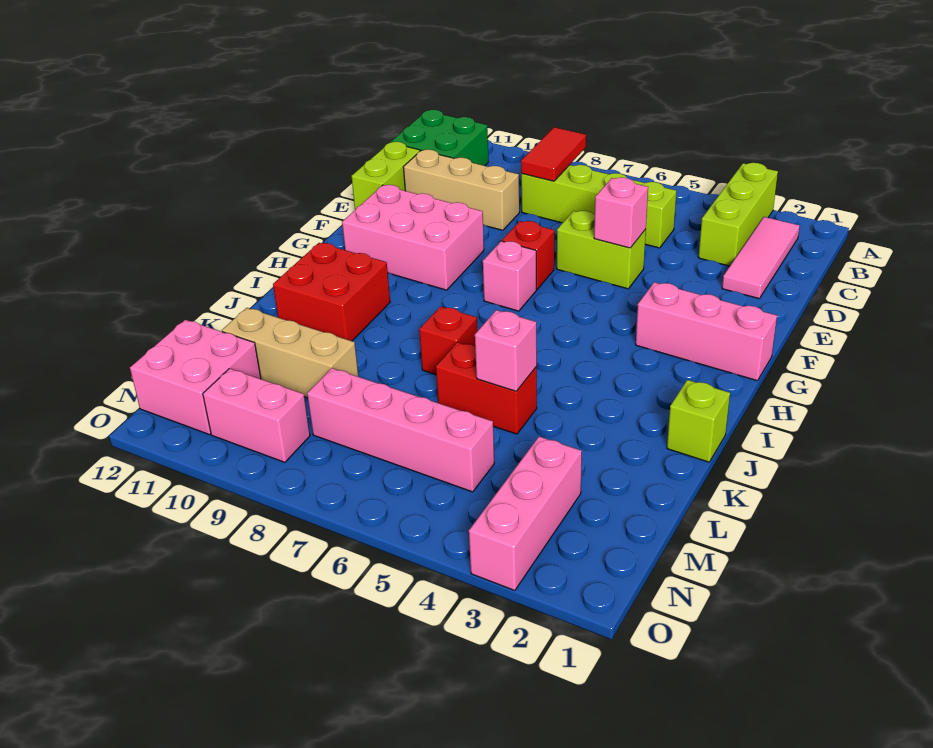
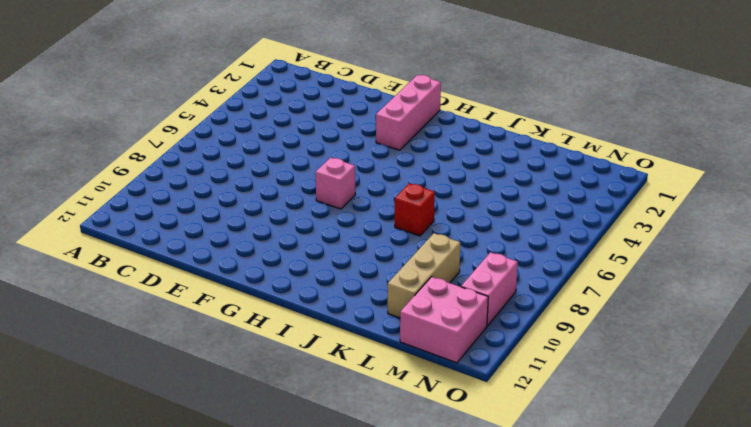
none -> lime 1x3 brick [698,163,778,266]
none -> pink 1x3 tile [722,217,800,299]
none -> green 2x2 brick [391,110,488,166]

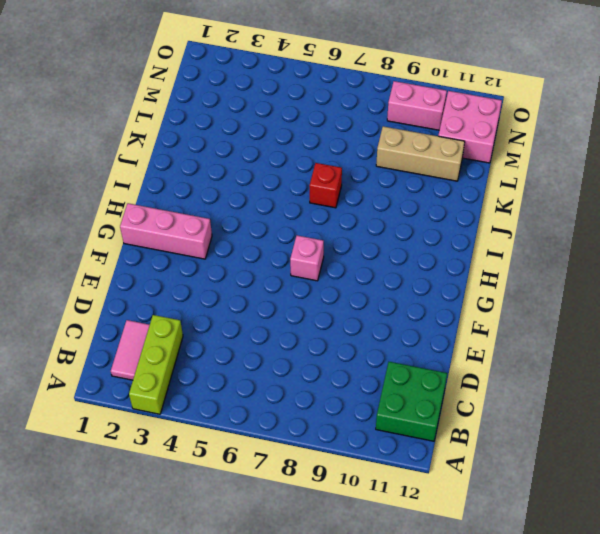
pink 1x2 tile [111,320,150,380] -> pink 1x3 tile [722,217,800,299]
none -> lime 1x4 brick [521,165,677,248]
none -> tan 1x3 brick [404,150,519,230]
none -> lime 1x2 brick [352,142,420,210]

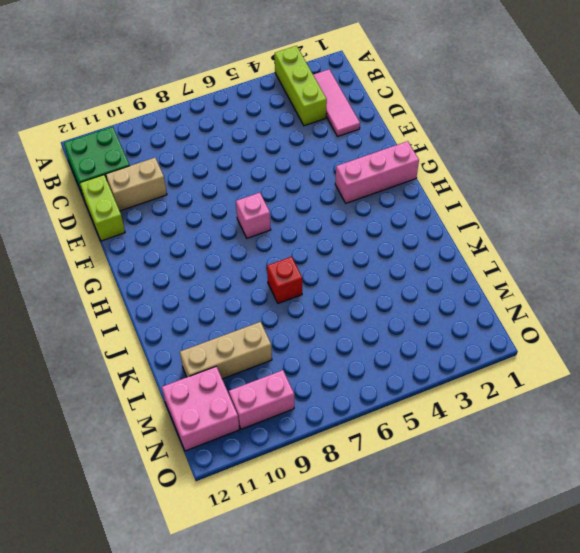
tan 1x2 brick [106,158,167,211] -> tan 1x3 brick [404,150,519,230]
none -> lime 1x4 brick [521,165,677,248]
none -> lime 1x2 brick [557,211,646,289]
none -> red 1x1 brick [502,221,554,289]

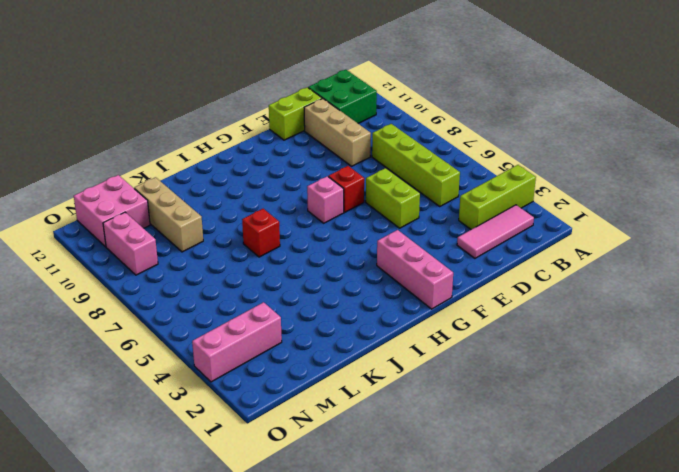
none -> pink 2x3 brick [342,185,484,290]
none -> red 2x2 brick [273,243,390,341]
none -> lime 1x1 brick [667,380,730,462]

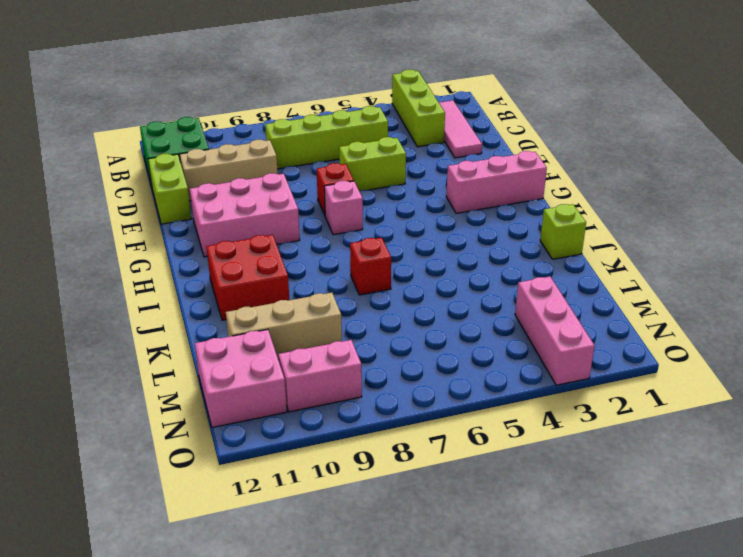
none -> red 1x2 brick [436,342,537,434]
none -> pink 1x4 brick [307,368,494,492]
none -> red 1x2 tile [521,127,586,181]

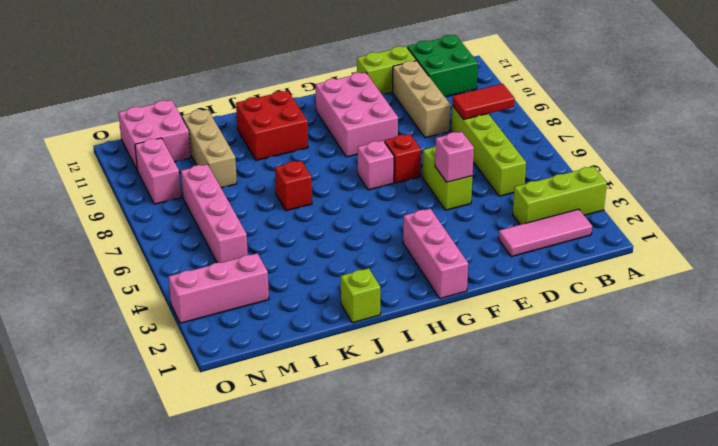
none -> red 1x2 brick [436,342,537,434]
none -> pink 1x1 brick [475,310,537,391]

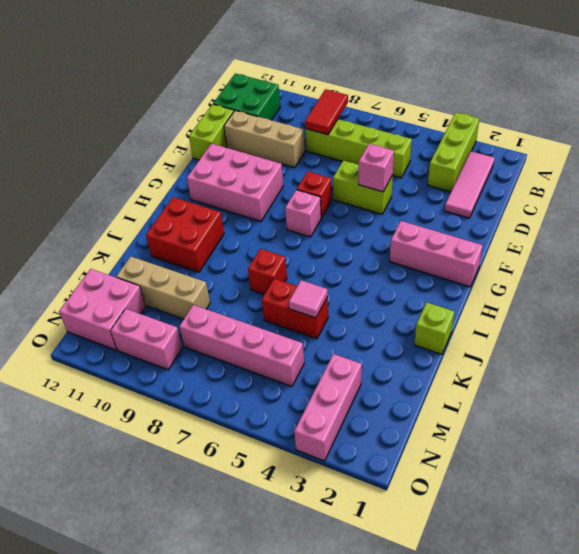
pink 1x1 tile [289,280,328,318] -> pink 1x1 brick [475,310,537,391]

